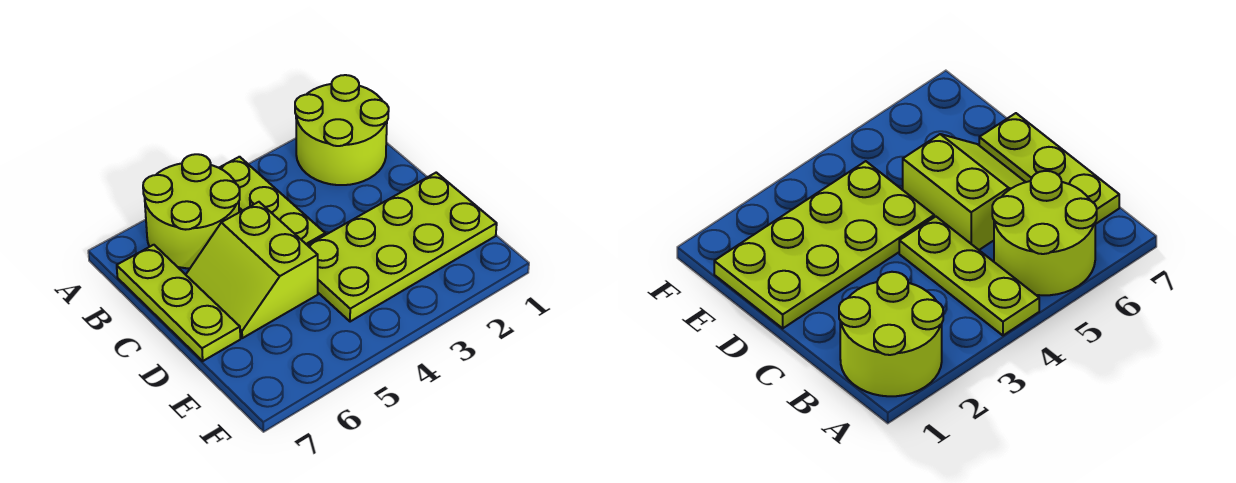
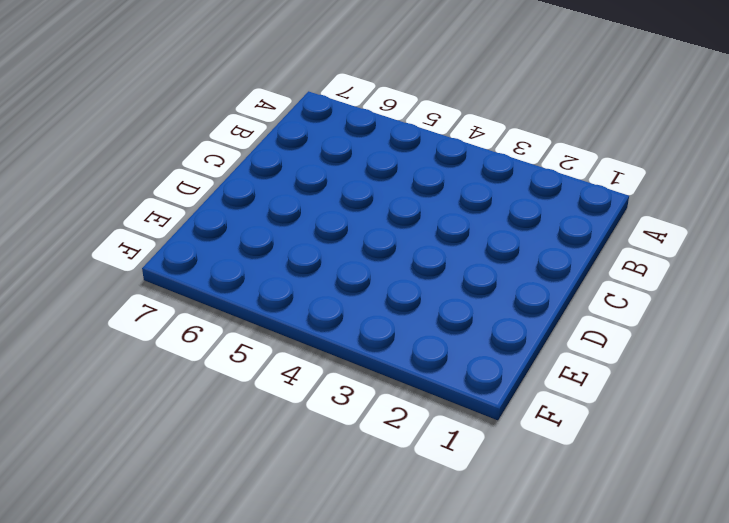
none -> lime 2x2 round brick [295,75,389,185]
none -> lime 1x3 plate [219,157,325,245]

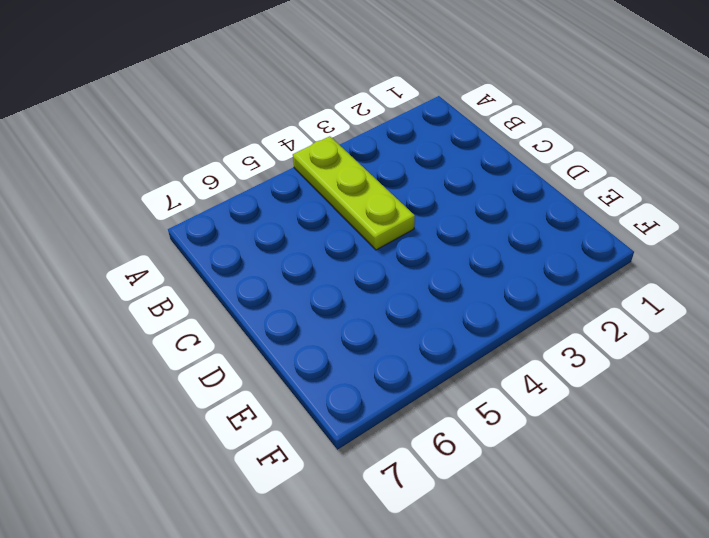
none -> lime 2x2 round brick [295,75,389,185]
none -> lime 2x2 round brick [143,154,240,268]

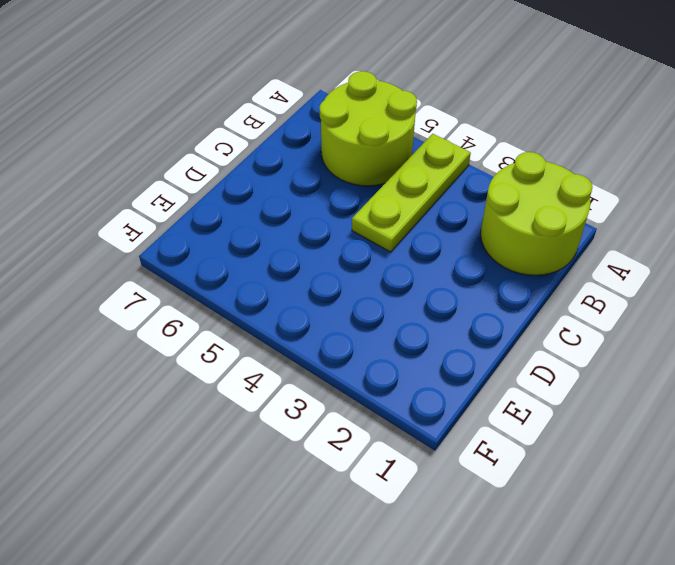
none -> lime 1x3 plate [117,245,240,361]
none -> lime 2x2 slope [186,202,318,338]

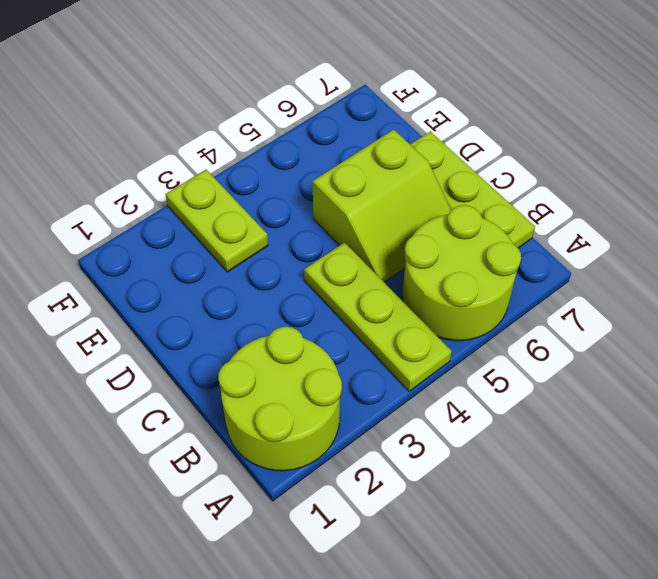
lime 2x2 slope [313,130,451,282] -> lime 2x2 slope turned to [186,202,318,338]
lime 1x2 plate [165,170,268,272] -> lime 2x4 plate [308,173,497,322]

